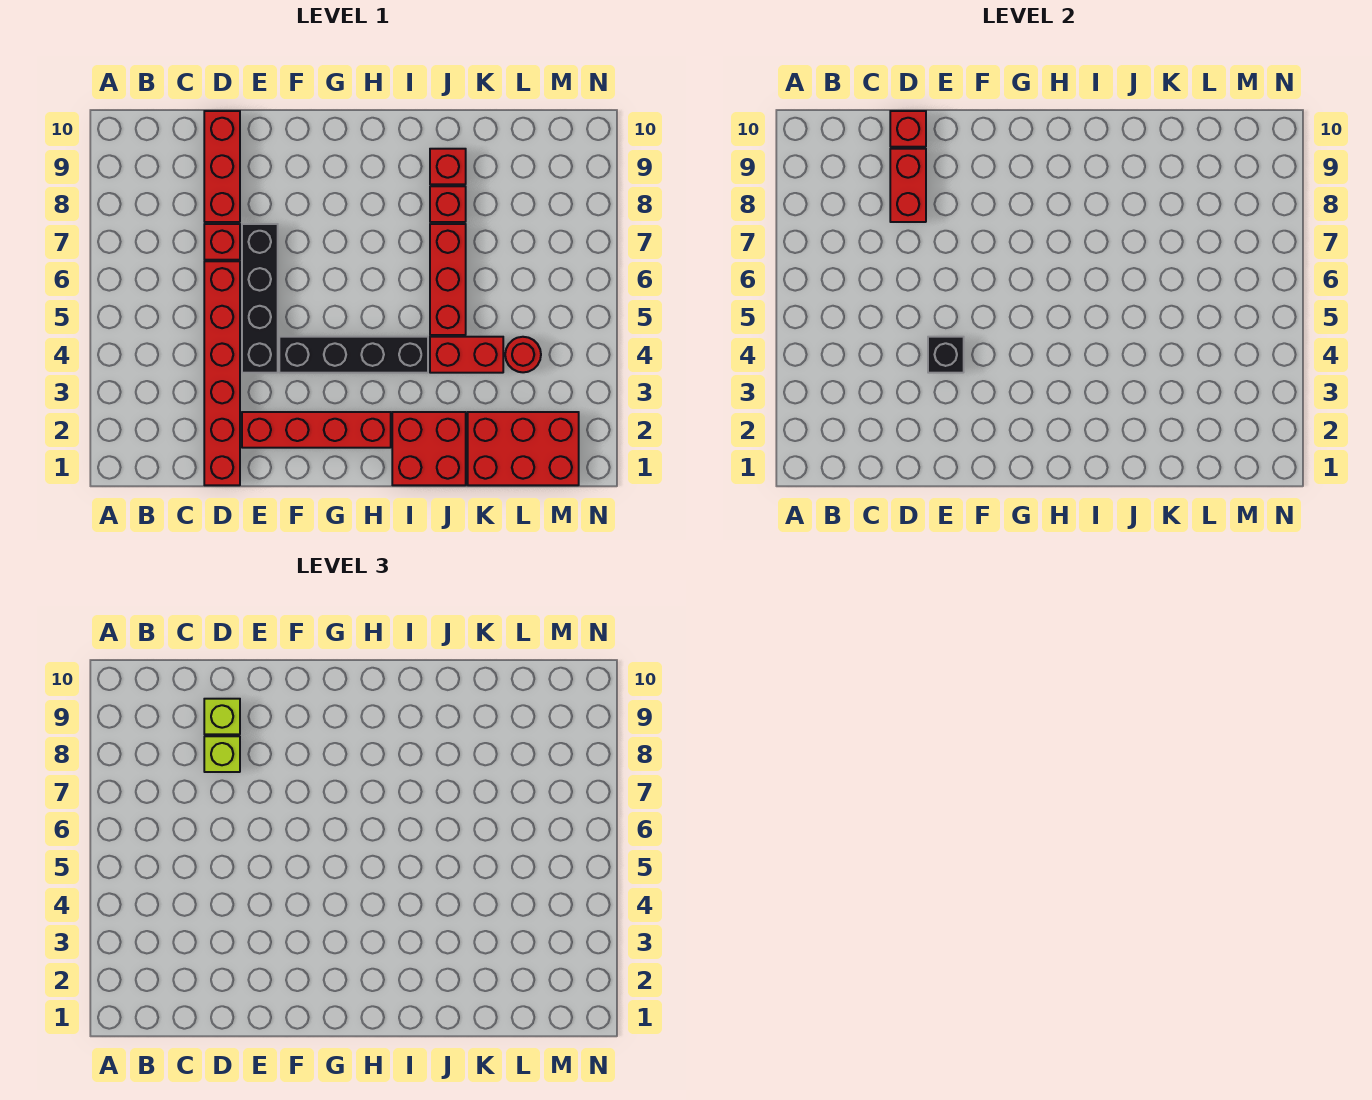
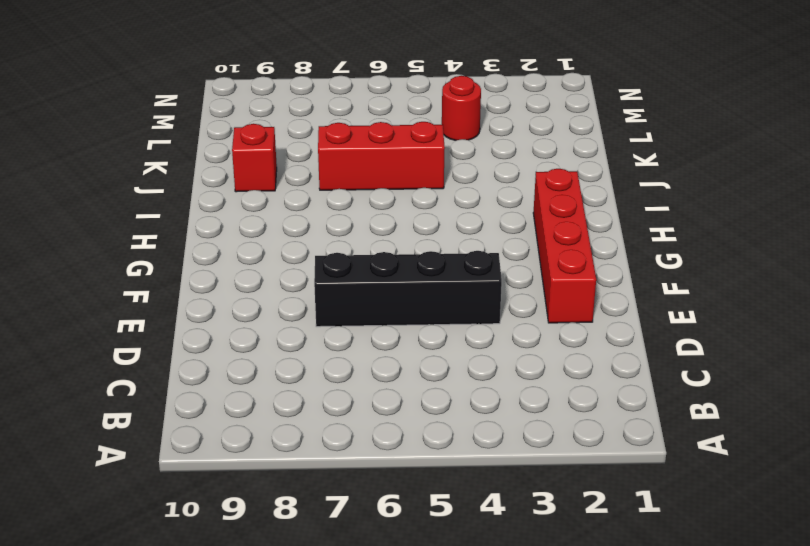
none -> red 1x6 brick [204,261,240,485]
none -> red 1x1 brick [204,224,240,260]
none -> red 1x3 brick [204,111,240,222]

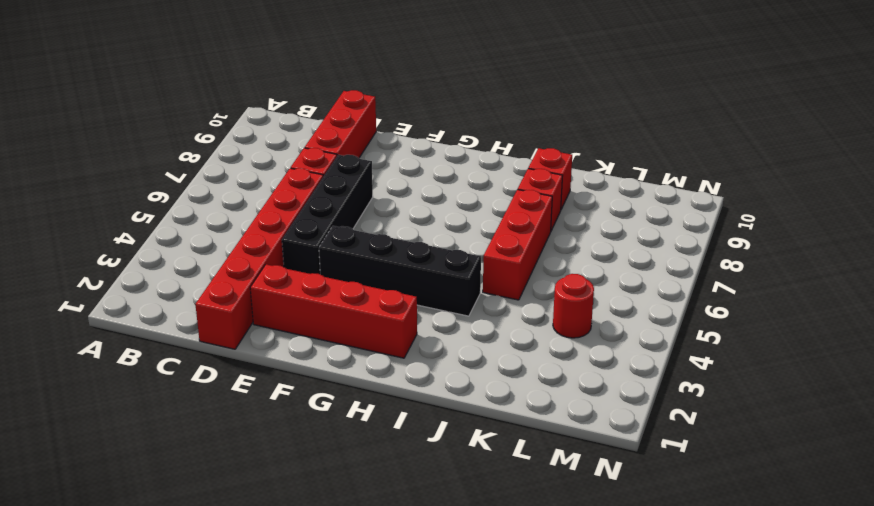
none -> red 2x2 brick [392,412,466,485]
none -> red 1x2 brick [430,337,503,373]
none -> red 2x3 brick [468,412,579,485]

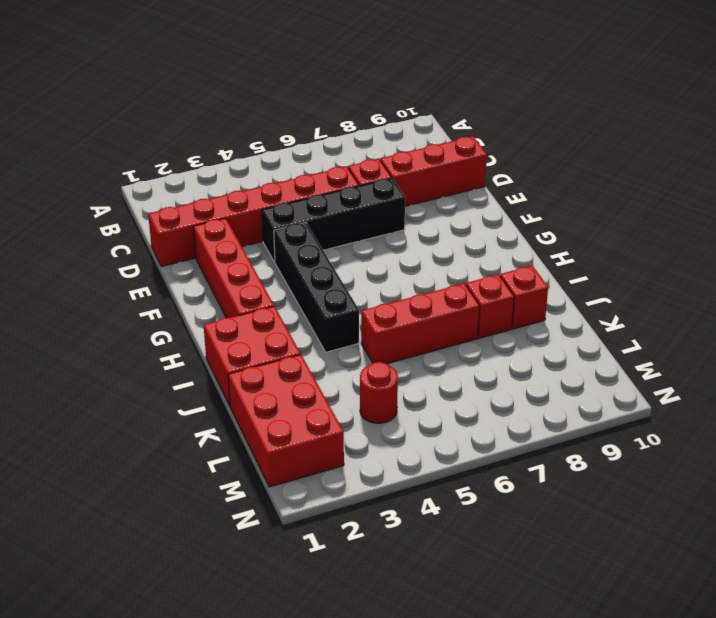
none -> red 1x2 brick [430,337,503,373]
none -> red 1x2 brick [890,149,926,222]
none -> red 1x1 brick [890,111,926,147]

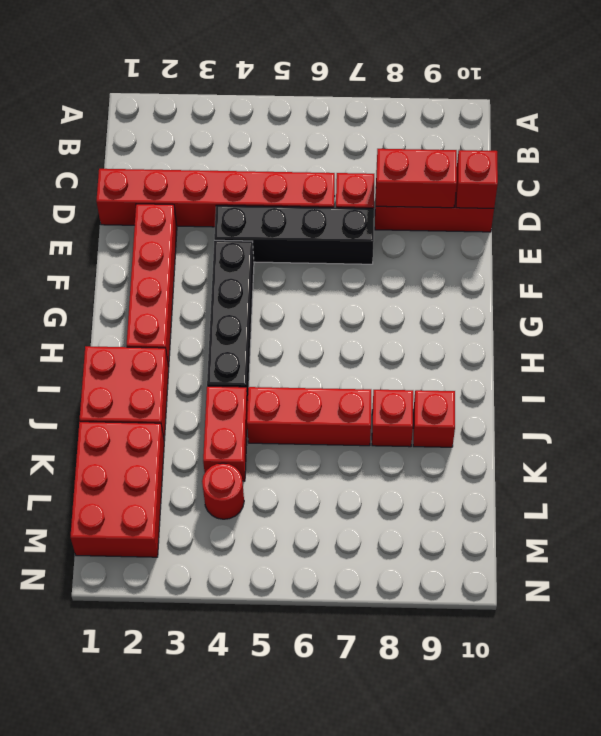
none -> black 1x1 brick [928,337,964,373]
none -> lime 1x1 brick [204,736,240,772]
none -> lime 1x1 brick [204,699,240,734]

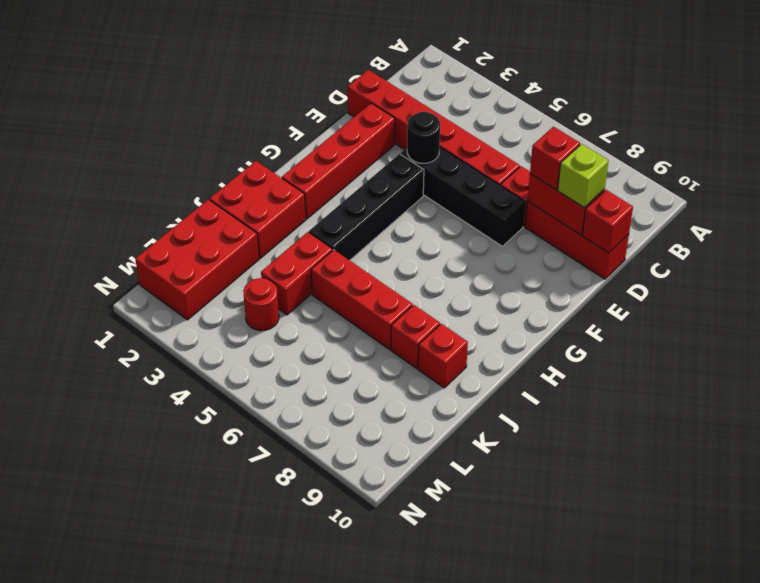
red 1x1 brick [530,127,580,190] -> lime 1x1 brick [204,736,240,772]
black 1x1 round brick [407,112,440,163] -> black 1x1 brick [928,337,964,373]

